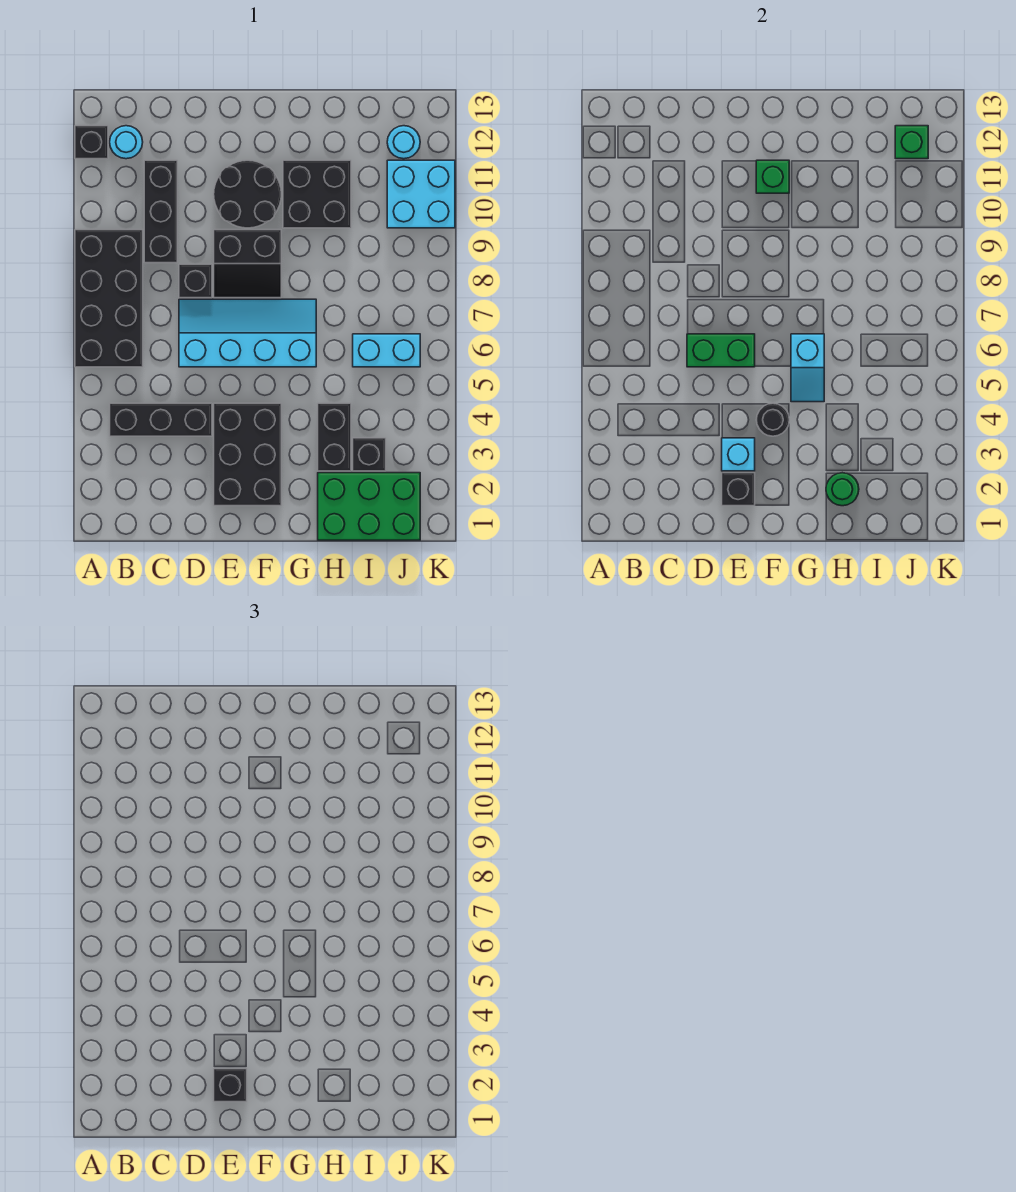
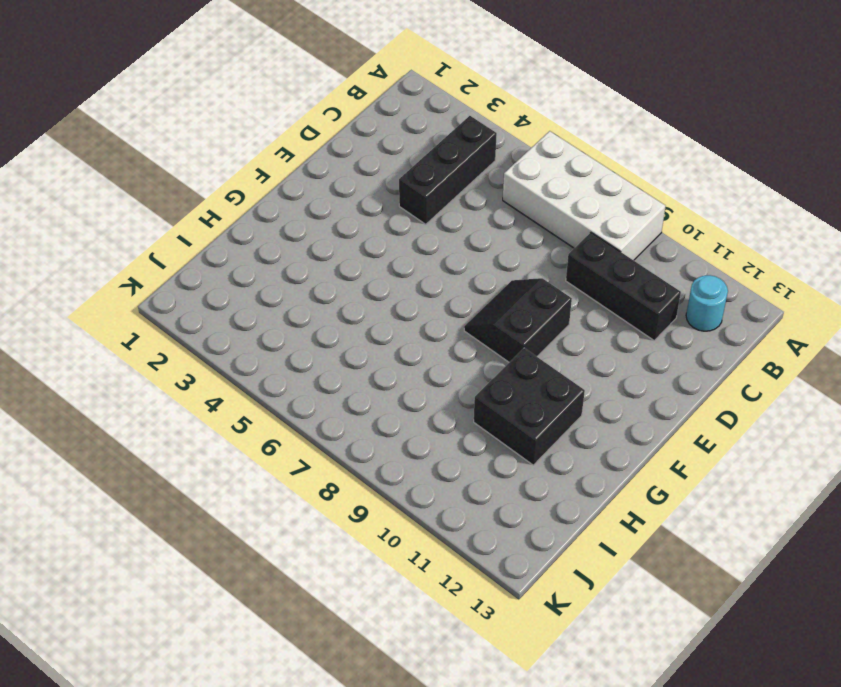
white 2x4 brick [503,131,666,260] -> black 2x4 brick [75,230,143,367]
none -> black 1x1 brick [75,126,108,159]
none -> cyan 2x4 slope [179,299,316,367]
none -> black 1x1 brick [179,264,212,298]

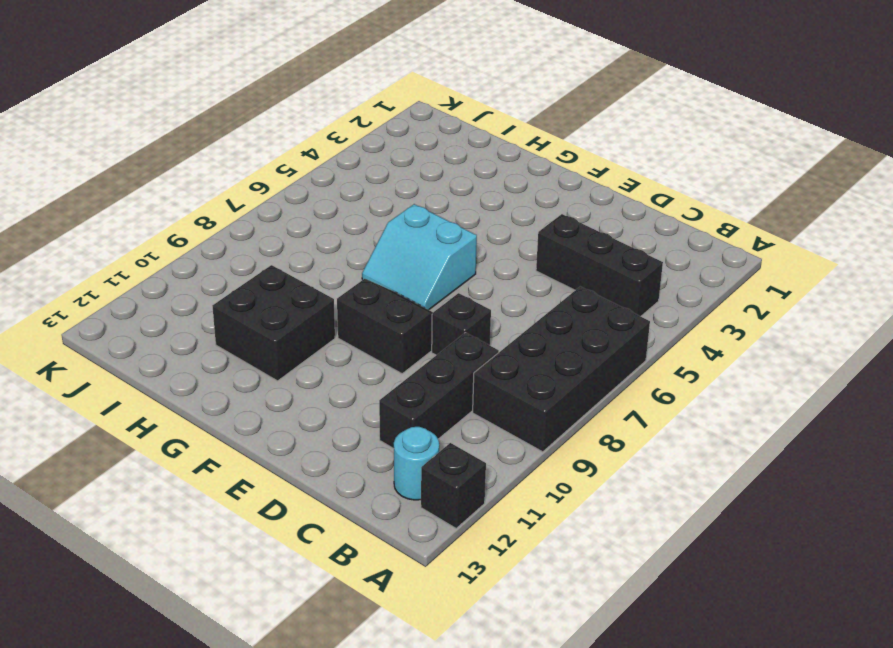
cyan 2x2 slope [362,204,477,310] -> cyan 2x4 slope [179,299,316,367]
none -> black 2x3 brick [214,403,281,506]
none -> black 2x2 round brick [214,160,281,228]
none -> green 2x3 brick [318,473,420,540]

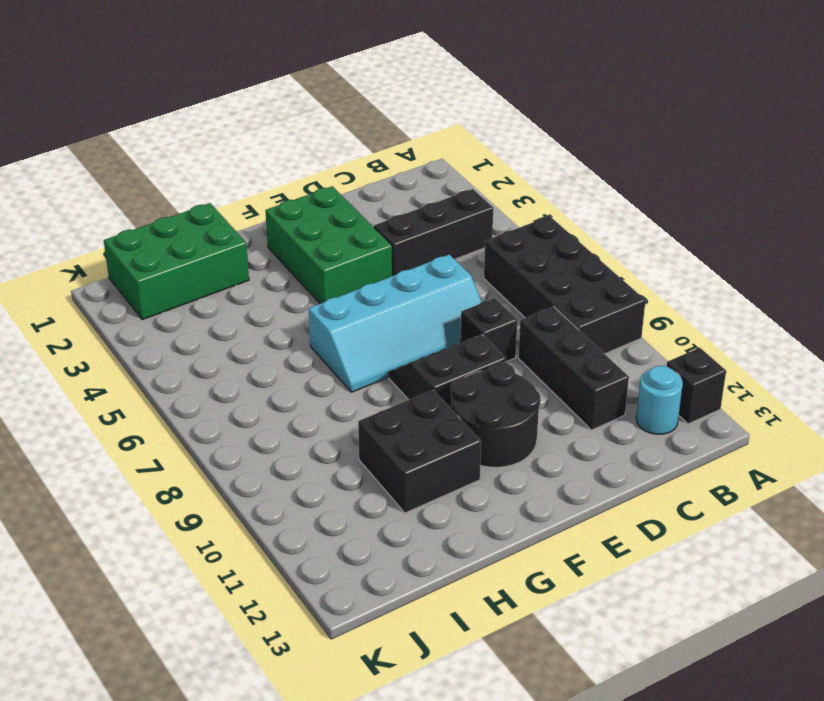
green 2x3 brick [265,186,392,304] -> black 2x3 brick [214,403,281,506]
none -> black 1x2 brick [318,403,351,471]
none -> black 1x1 brick [353,438,386,471]
none -> cyan 1x2 brick [353,334,420,367]

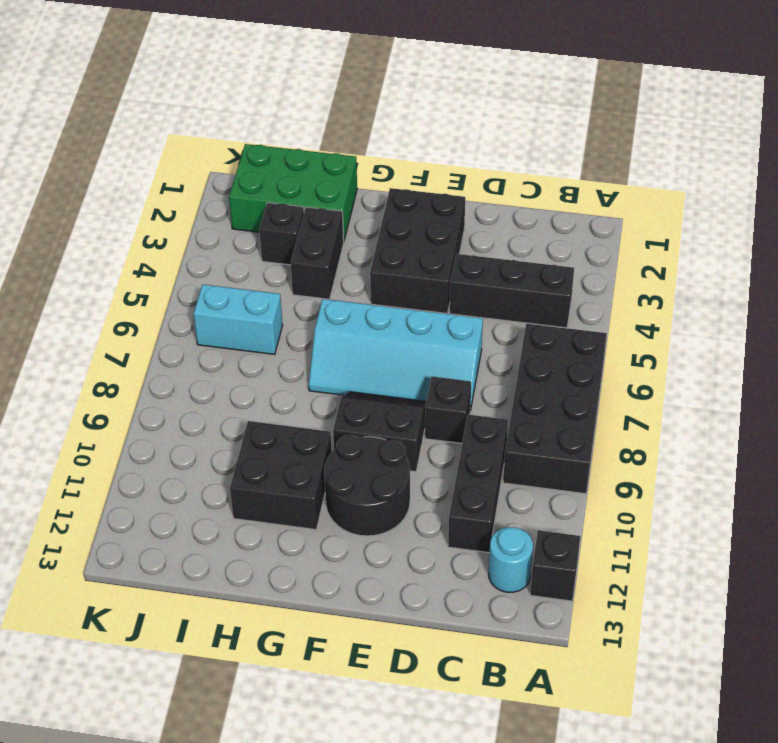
none -> cyan 2x2 brick [387,160,455,228]
none -> cyan 1x1 round brick [387,126,420,159]
none -> green 1x2 brick [687,334,755,367]

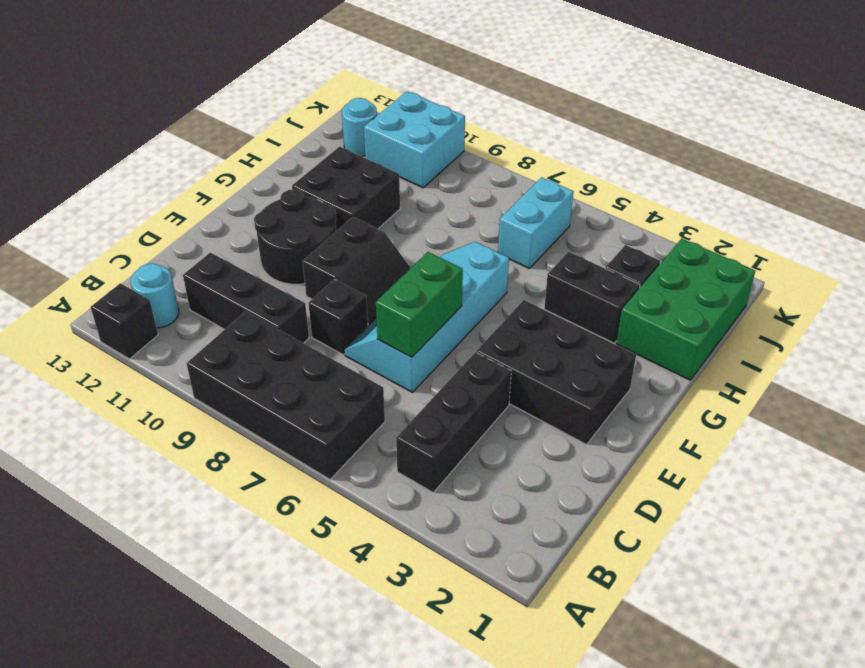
none -> black 1x1 brick [722,473,755,506]
none -> cyan 1x1 brick [722,438,755,471]
none -> black 1x1 round brick [756,403,789,436]

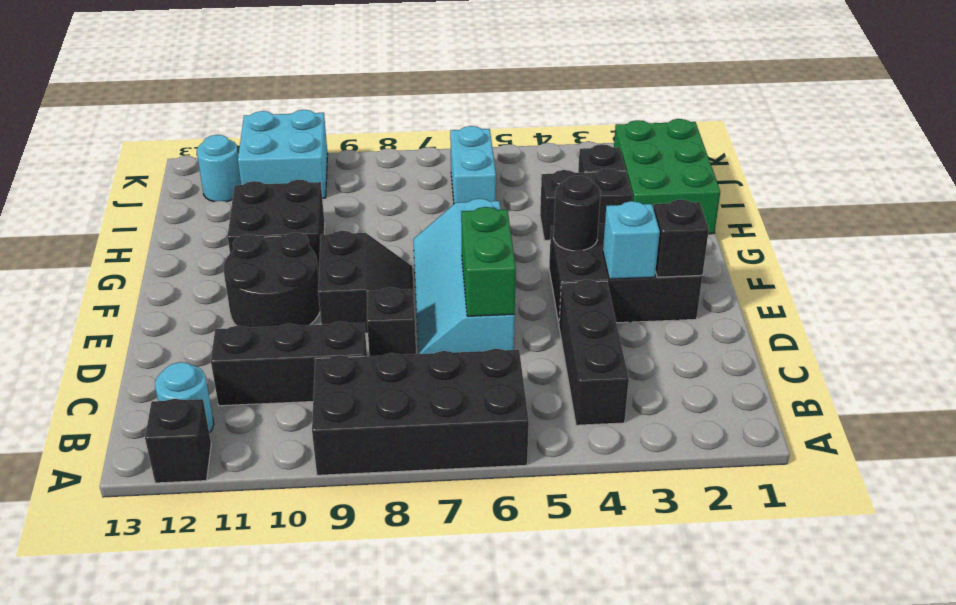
none -> green 1x1 brick [756,160,789,193]
none -> cyan 1x2 slope [791,334,824,402]
none -> green 1x1 round brick [826,473,859,506]

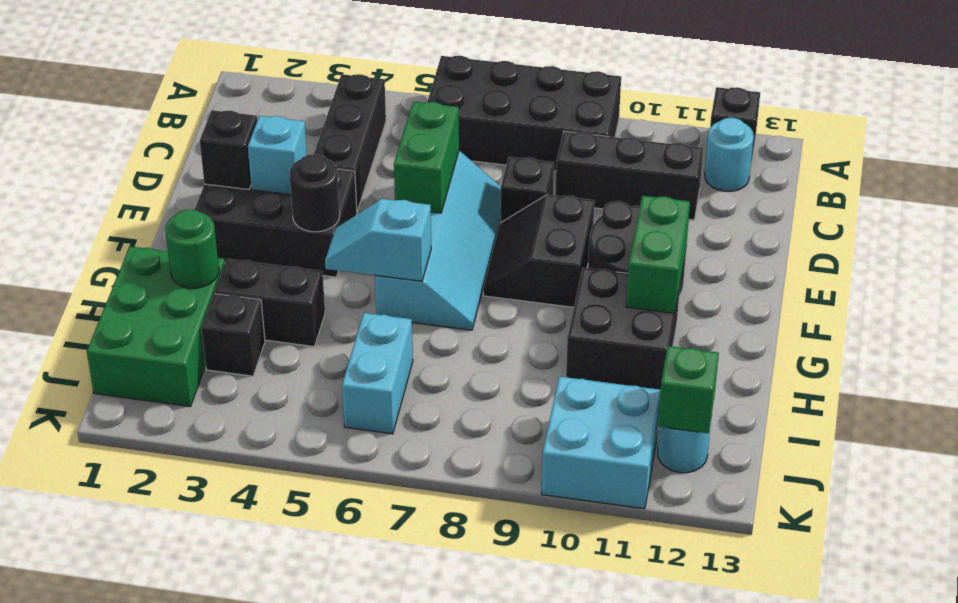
green 1x2 brick [626,196,690,313] -> green 1x1 brick [756,160,789,193]
none -> black 1x1 brick [214,1069,247,1102]

